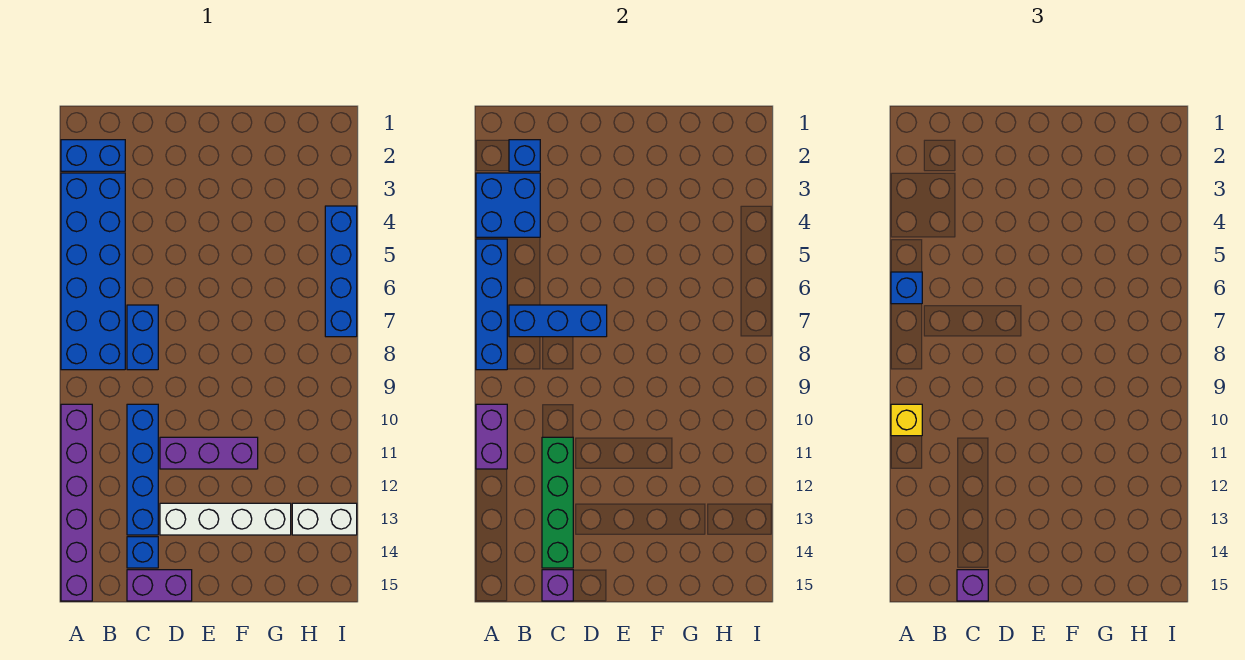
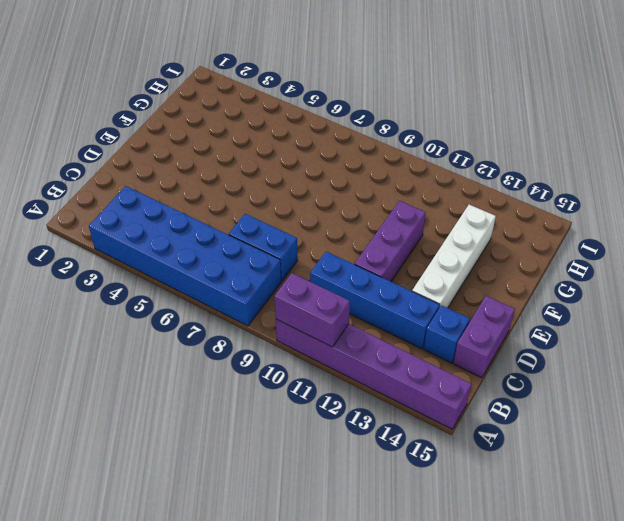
none -> blue 1x2 brick [61,140,125,171]
none -> white 1x2 brick [292,503,357,535]
none -> blue 1x4 brick [325,206,357,337]

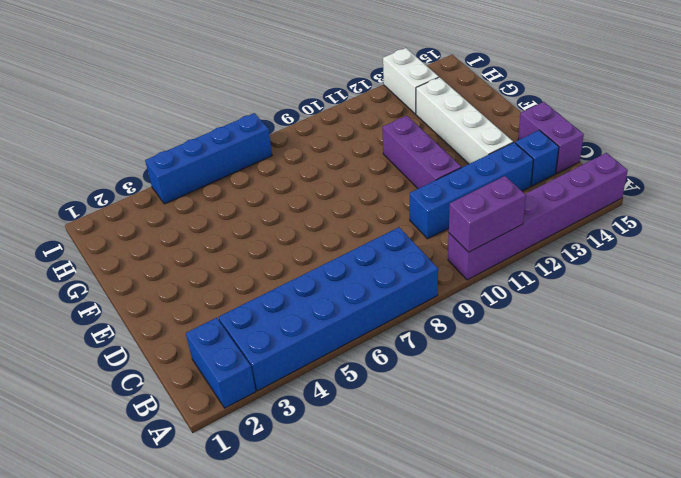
none -> blue 1x2 brick [127,305,158,370]
none -> blue 2x2 brick [476,173,540,237]
none -> blue 1x4 brick [476,239,507,370]

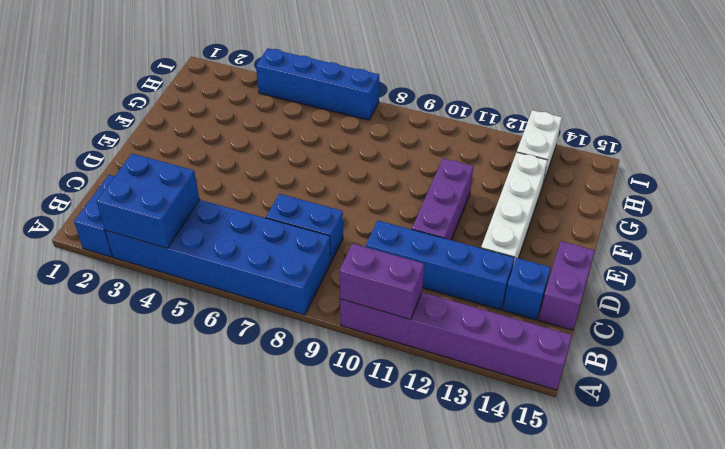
none -> blue 1x4 brick [476,239,507,370]
none -> blue 1x1 brick [509,140,540,171]
none -> blue 1x3 brick [509,305,607,337]

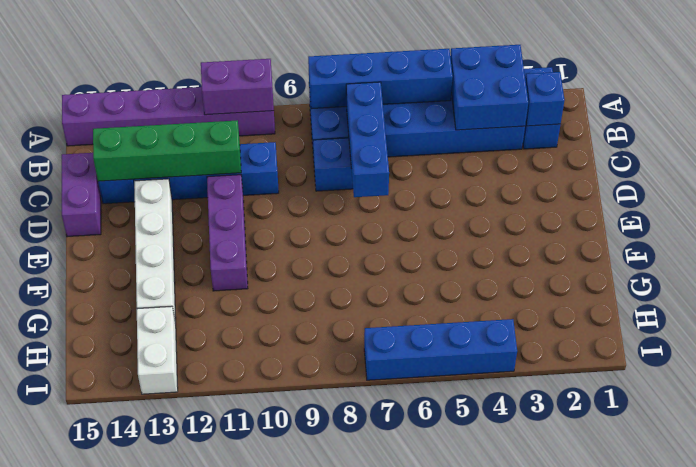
none -> purple 1x1 brick [542,570,573,601]
none -> blue 1x1 brick [891,272,922,304]
none -> yellow 1x1 brick [891,404,922,436]

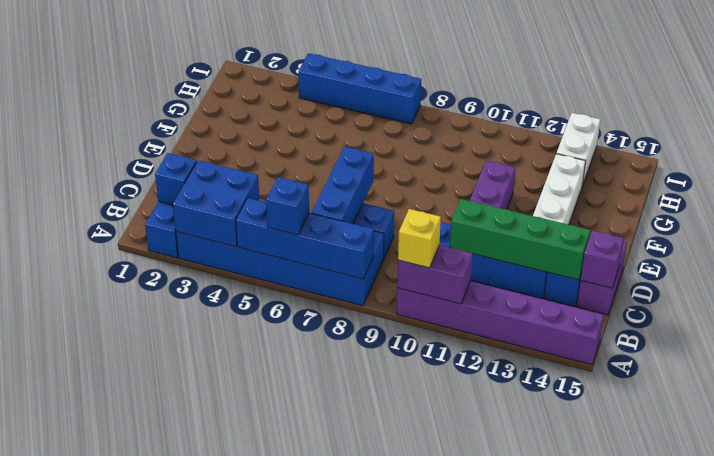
none -> purple 1x1 brick [957,570,988,601]

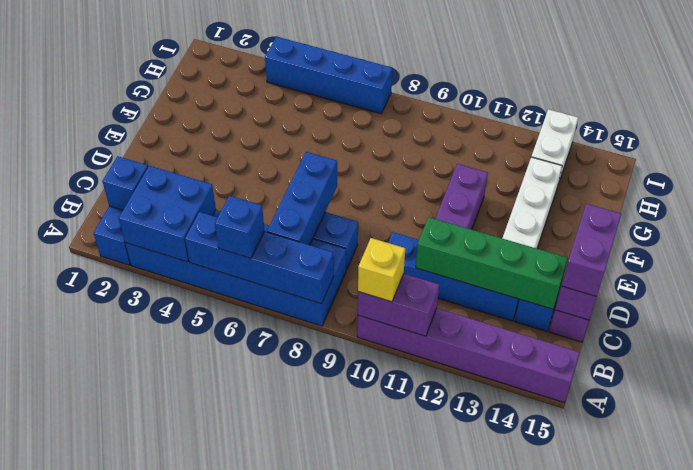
purple 1x2 brick [562,204,621,297] -> purple 1x1 brick [957,570,988,601]

